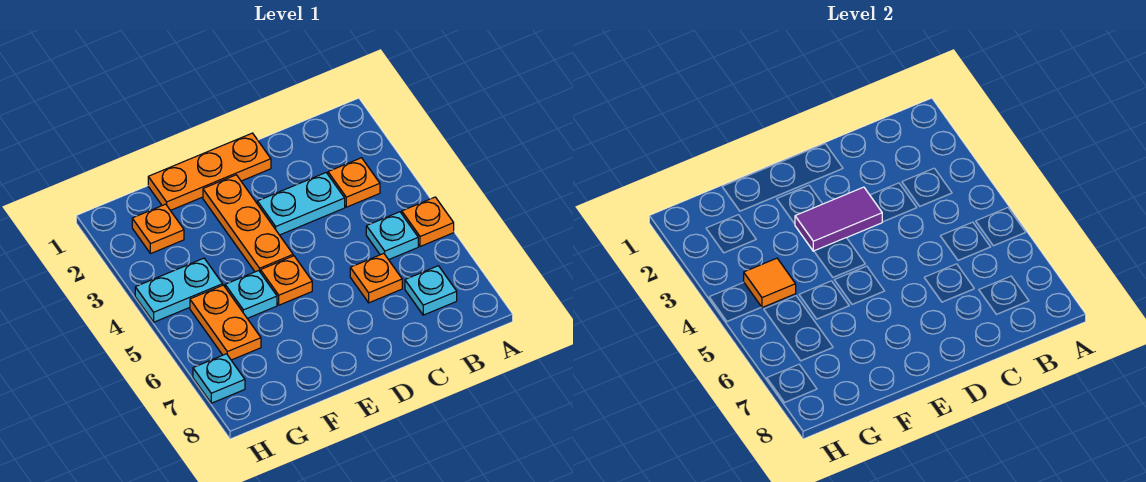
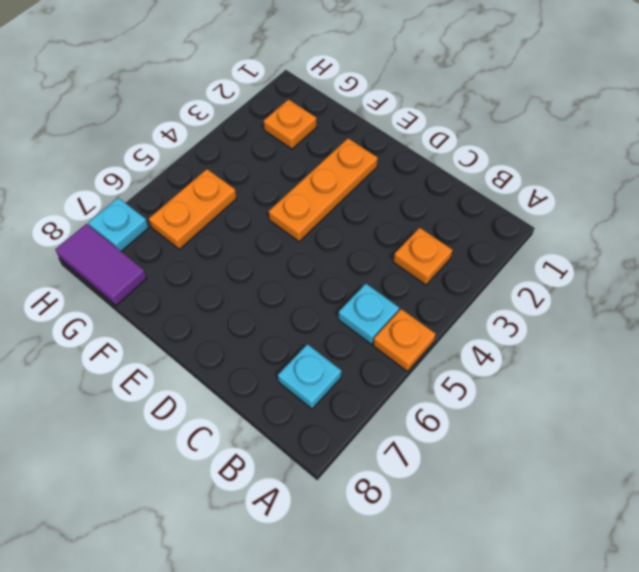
purple 1x2 tile [55,224,147,306] -> purple 1x2 tile moved to [795,187,882,251]
none -> cyan 1x2 plate [257,173,345,235]
none -> orange 1x1 plate [350,253,402,303]
none -> orange 1x3 plate [148,133,271,210]

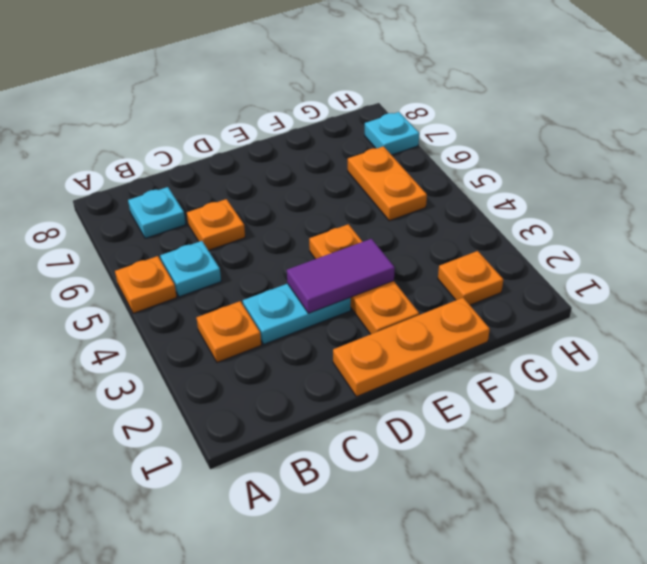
none -> orange 1x1 plate [260,256,312,305]
none -> cyan 1x1 plate [225,270,277,318]
none -> cyan 1x2 plate [135,258,223,322]

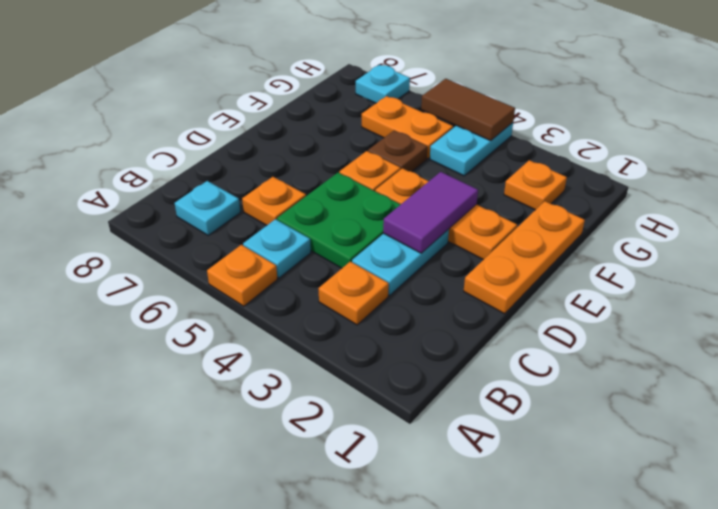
green 2x2 plate [277,173,401,268] -> none
brown 1x1 plate [368,131,428,172] -> cyan 1x1 plate [225,270,277,318]
brown 1x2 tile [421,79,515,141] -> none
none -> orange 1x1 tile [744,258,796,308]

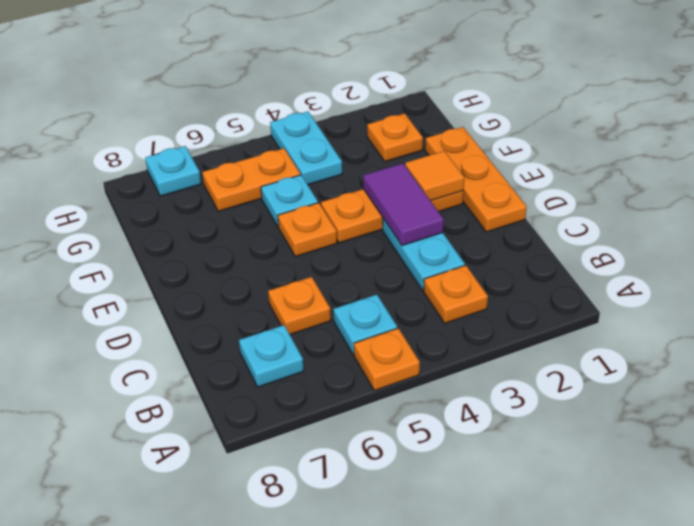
orange 1x1 tile [405,151,464,201] -> orange 1x1 tile moved to [744,258,796,308]

